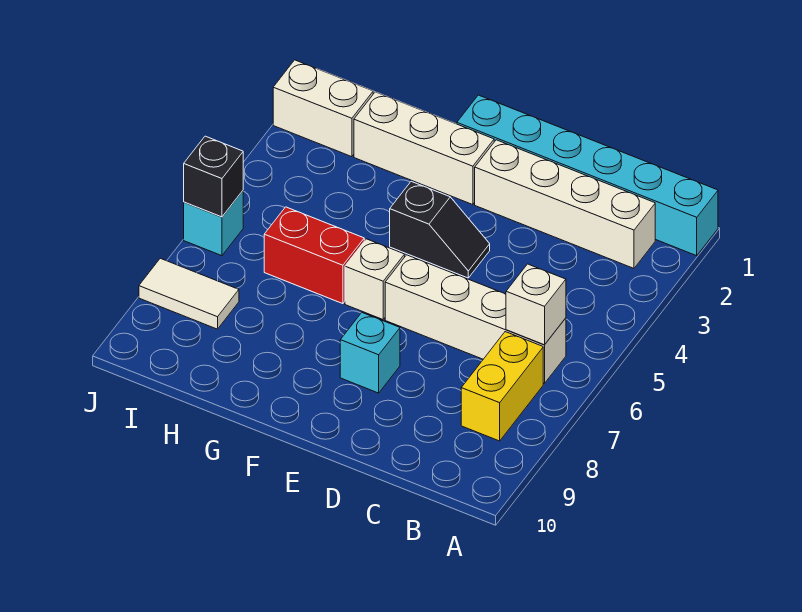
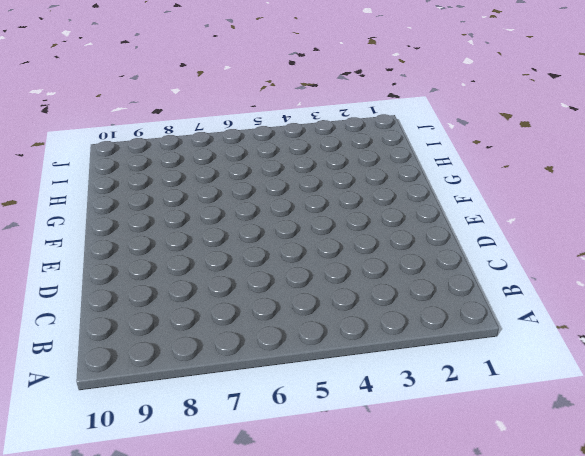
none -> cyan 1x6 brick [457,95,718,256]
none -> white 1x4 brick [475,140,655,268]
none -> white 1x4 brick [385,255,566,384]

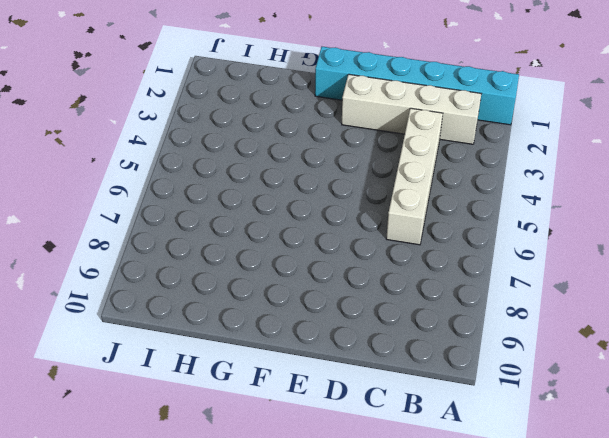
white 1x4 brick [386,108,443,245] -> white 1x4 brick turned to [385,255,566,384]
none -> yellow 1x2 brick [461,332,543,441]
none -> black 1x2 slope [390,181,490,278]
none -> cyan 1x1 brick [340,313,400,393]

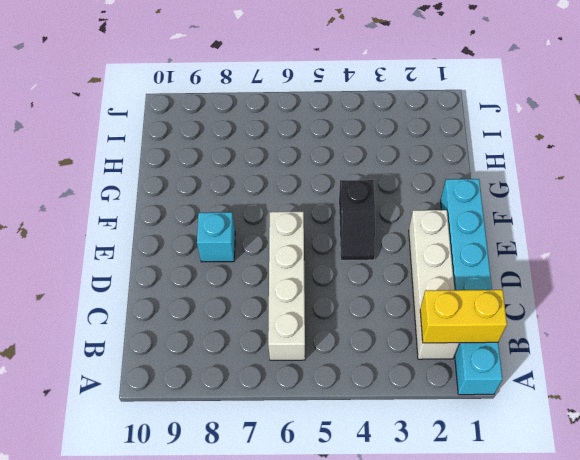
yellow 1x2 brick [420,290,507,343] -> yellow 1x2 brick moved to [461,332,543,441]
none -> white 1x3 brick [354,92,494,205]
none -> white 1x1 brick [345,239,405,319]
none -> red 1x2 brick [264,207,364,304]

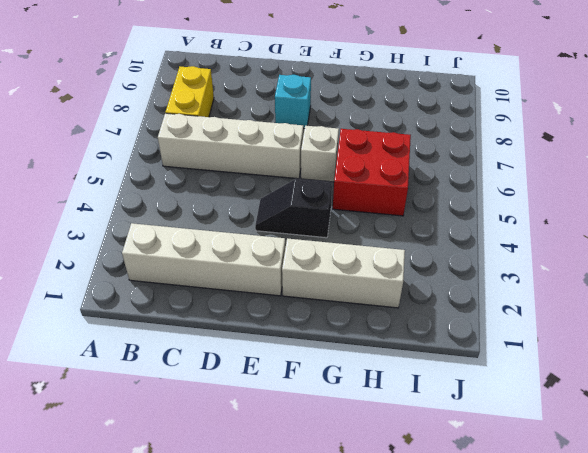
red 2x2 brick [333,129,411,216] -> red 1x2 brick [264,207,364,304]
none -> cyan 1x6 brick [457,95,718,256]
none -> white 1x2 brick [273,60,373,157]
none -> white 1x2 tile [139,258,239,329]

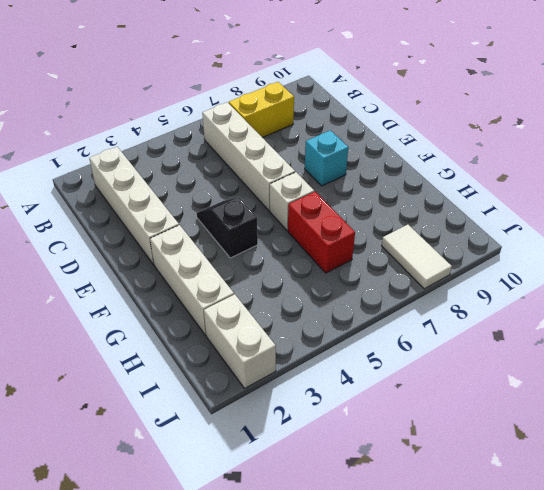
none -> cyan 1x6 brick [457,95,718,256]
none -> cyan 1x1 brick [184,191,243,256]
none -> white 1x1 brick [506,264,566,345]

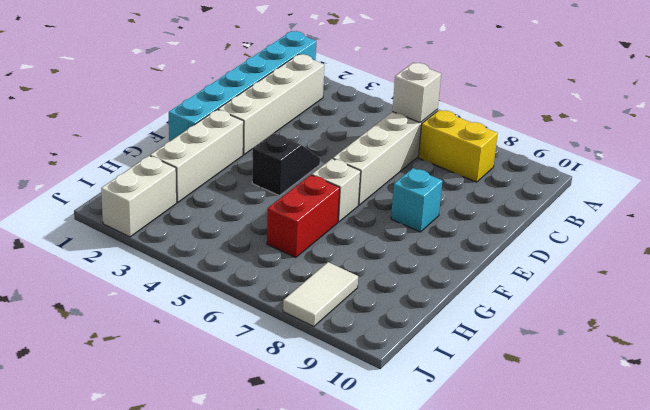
none -> cyan 1x1 brick [184,191,243,256]
none -> black 1x1 brick [184,136,243,217]

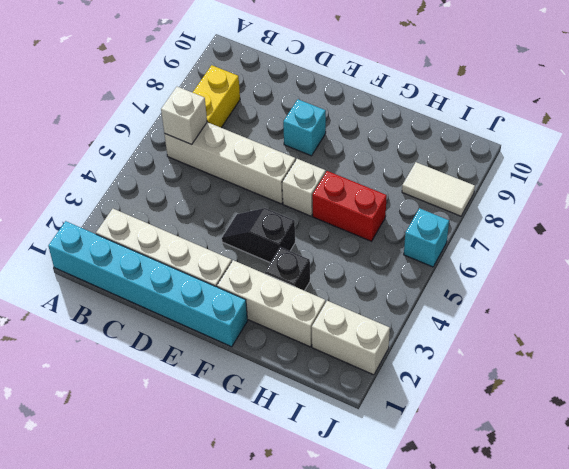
black 1x1 brick [265,247,310,291] -> black 1x1 brick moved to [184,136,243,217]

